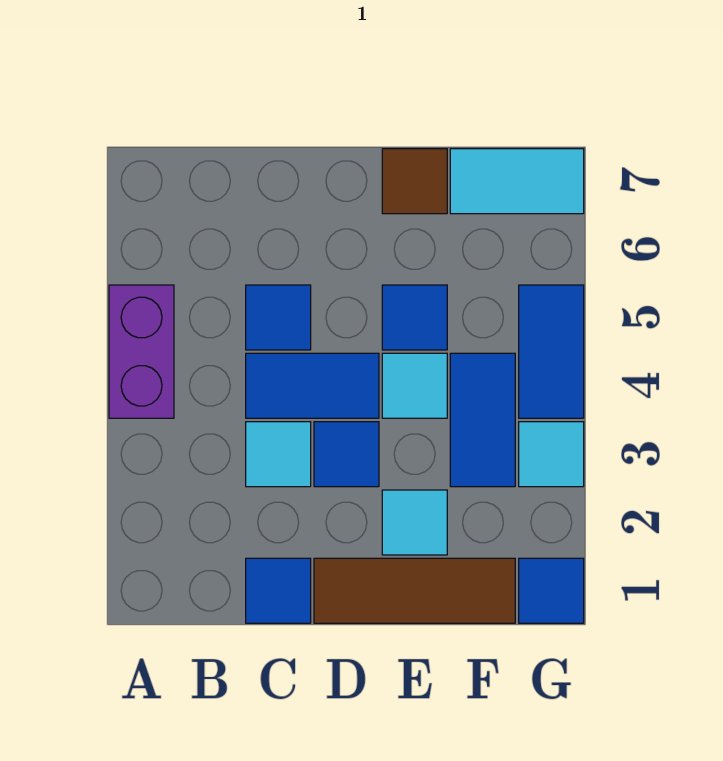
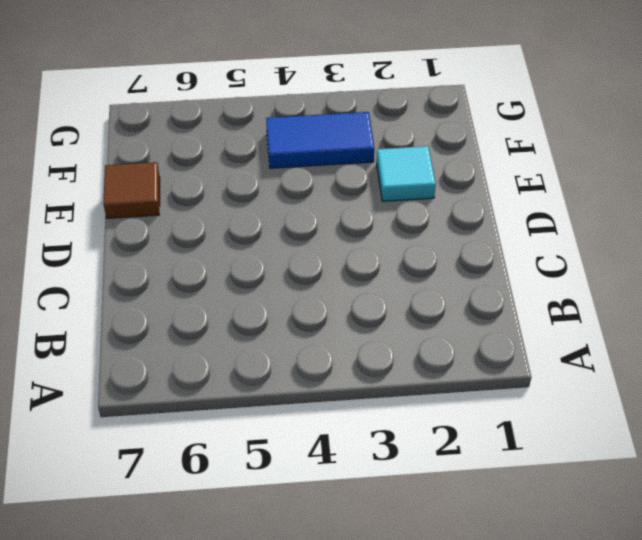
none -> purple 1x2 brick [109,285,174,418]
none -> blue 1x1 tile [246,558,311,623]
none -> cyan 1x1 tile [246,422,311,487]

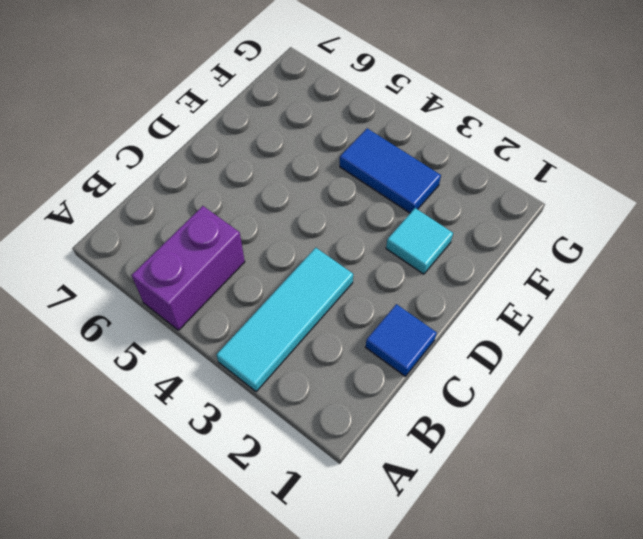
cyan 1x3 tile [216,248,353,392] -> cyan 1x1 tile [246,422,311,487]
purple 1x2 brick [132,206,245,330] -> purple 1x2 brick turned to [109,285,174,418]
none -> blue 1x2 tile [246,353,379,418]
none -> blue 1x1 tile [246,285,311,350]
none -> brown 1x3 tile [314,558,515,623]

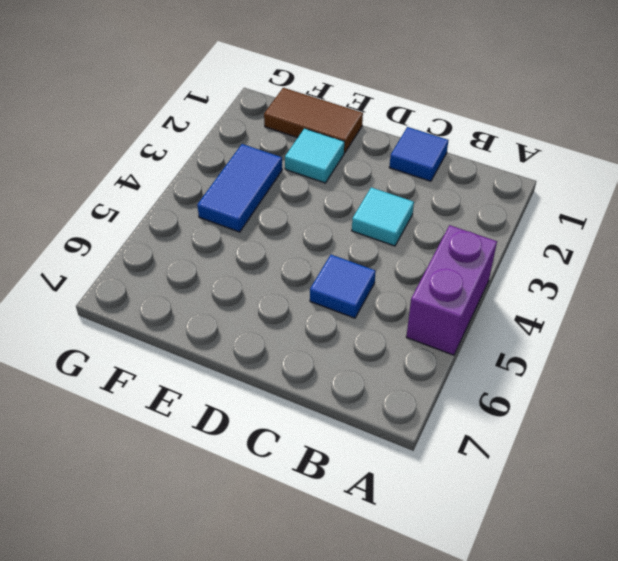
brown 1x2 tile [264,88,363,153] -> brown 1x3 tile [314,558,515,623]
none -> blue 1x2 tile [246,353,379,418]
none -> blue 1x1 tile [314,422,379,487]
none -> cyan 1x1 tile [382,353,447,418]

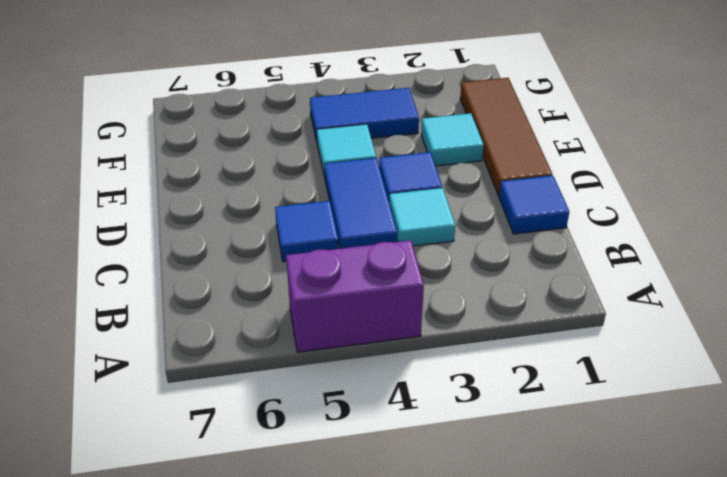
none -> blue 1x1 tile [382,285,447,350]
none -> brown 1x1 tile [382,149,447,214]
none -> cyan 1x2 tile [450,149,584,214]

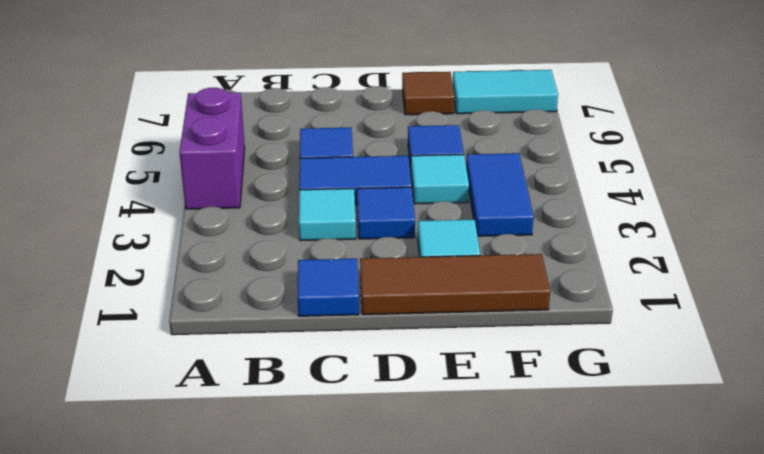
none -> blue 1x1 tile [519,558,584,623]
none -> cyan 1x1 tile [519,422,584,487]
none -> blue 1x2 tile [519,285,584,418]

